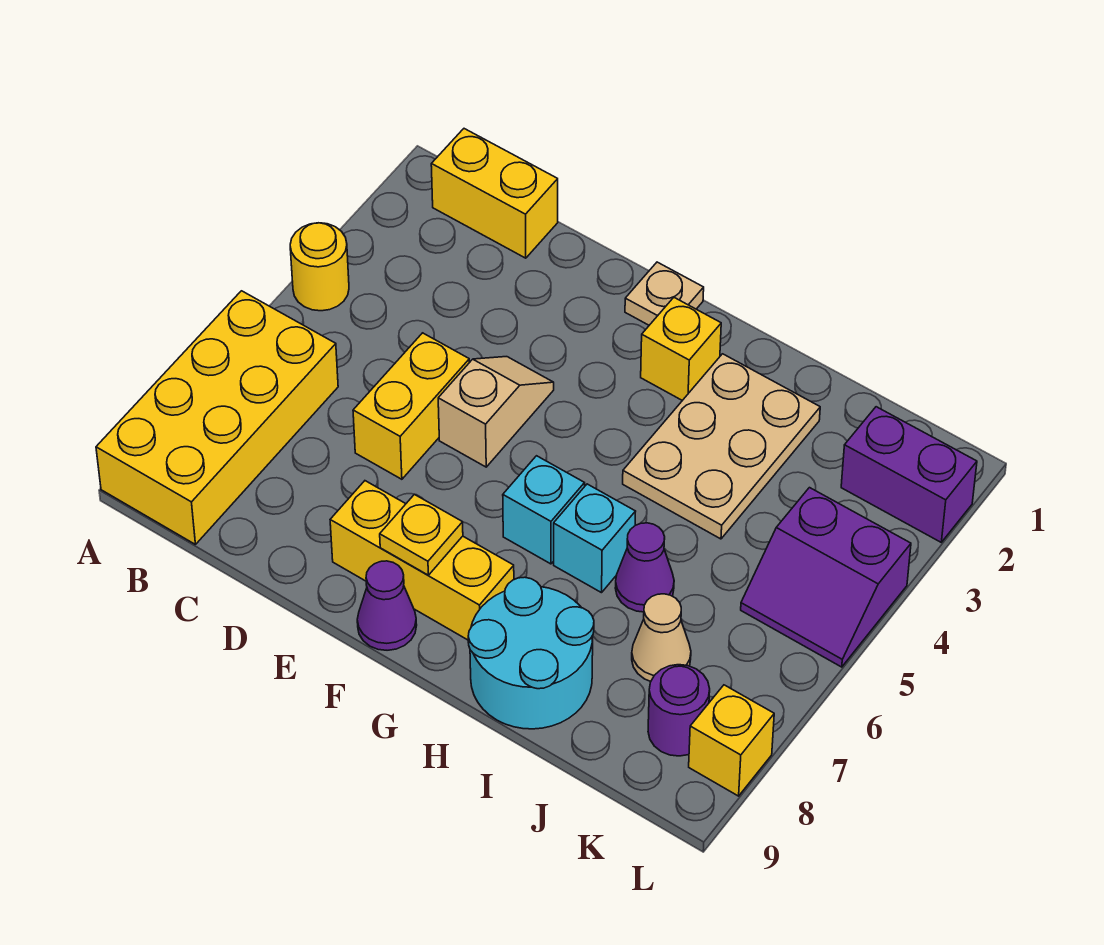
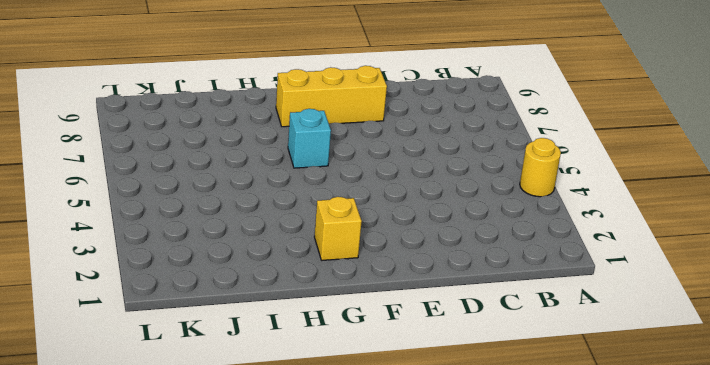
none -> yellow 2x4 brick [96,291,338,545]
none -> yellow 1x2 brick [431,129,558,258]
none -> yellow 1x2 brick [353,333,469,479]

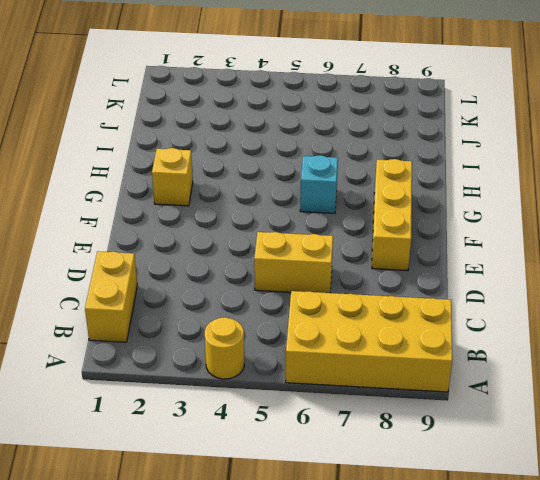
none -> tan 1x2 slope [438,357,554,467]
none -> tan 1x1 plate [625,262,704,325]
none -> purple 1x1 cone [357,561,417,650]

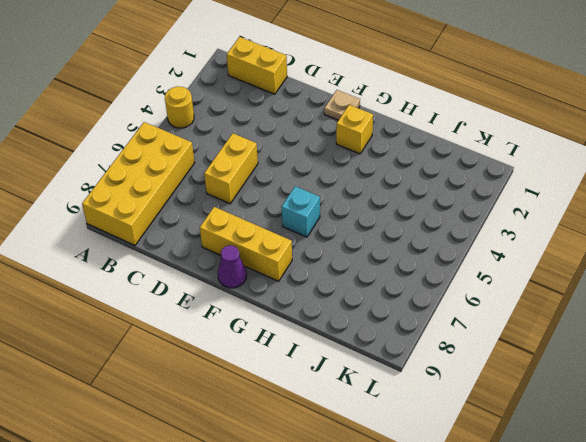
none -> tan 1x2 slope [438,357,554,467]
none -> tan 2x3 plate [623,354,820,539]
none -> cyan 1x1 brick [554,484,636,593]

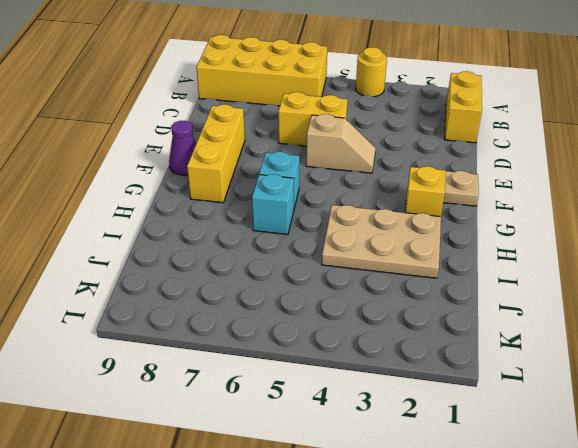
none -> cyan 2x2 round brick [468,577,594,729]
none -> purple 1x1 cone [615,523,674,612]
none -> tan 1x1 cone [632,594,691,681]

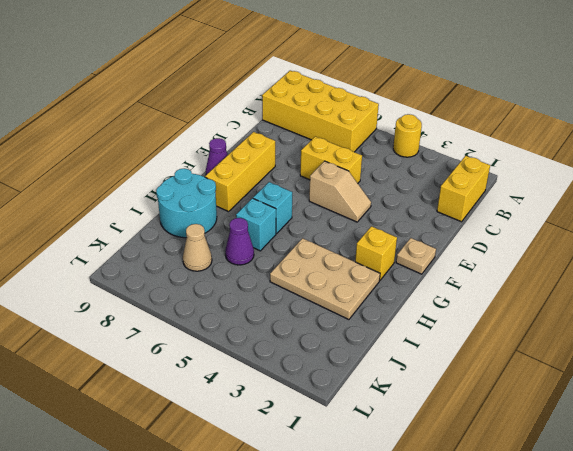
none -> purple 1x2 brick [841,407,977,542]
none -> purple 2x2 slope [741,488,911,667]
none -> purple 1x1 round brick [648,665,710,756]

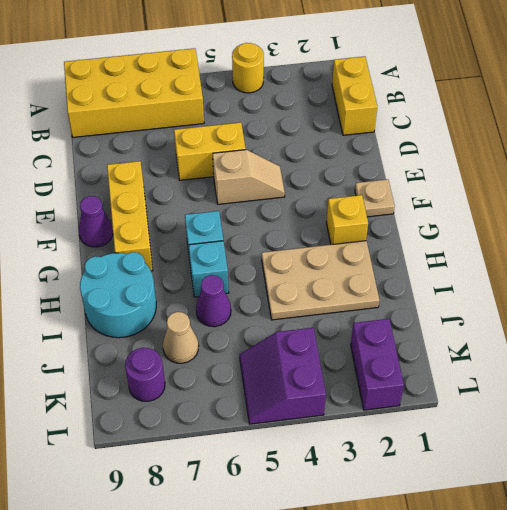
none -> yellow 1x1 brick [689,685,774,796]
none -> yellow 1x1 plate [380,494,463,575]

